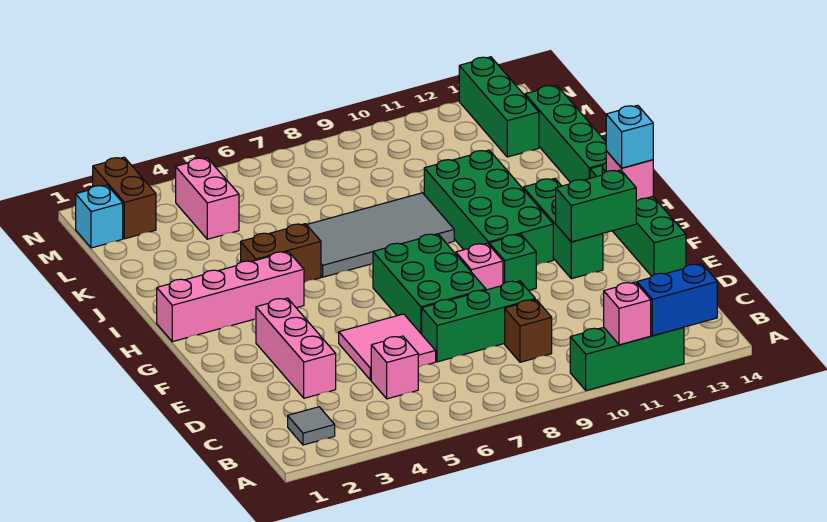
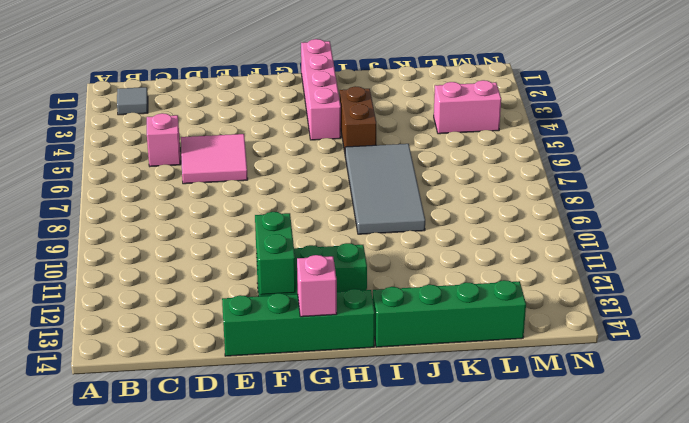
none -> green 1x3 brick [570,327,684,391]
none -> brown 1x1 brick [505,300,552,362]
none -> pink 1x3 brick [256,298,336,398]

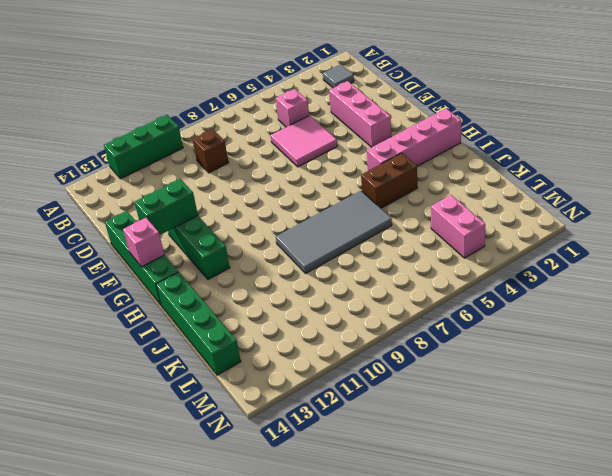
none -> green 1x3 brick [422,281,535,362]
none -> green 2x3 brick [373,234,486,334]
none -> pink 1x1 brick [456,243,503,290]

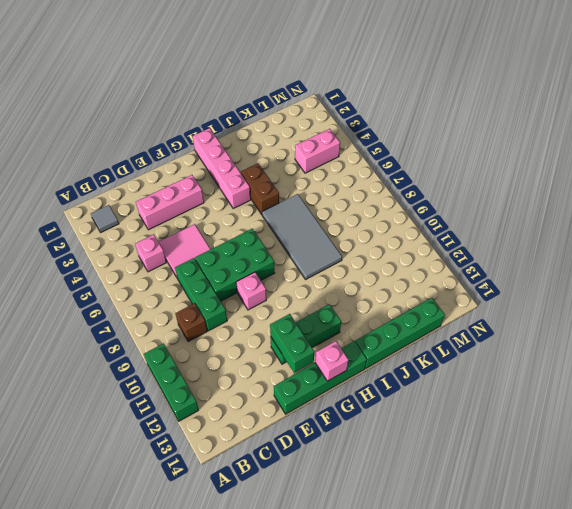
none -> green 1x1 brick [489,234,536,290]
none -> green 2x4 brick [424,150,553,265]
none -> green 1x3 brick [459,57,539,157]

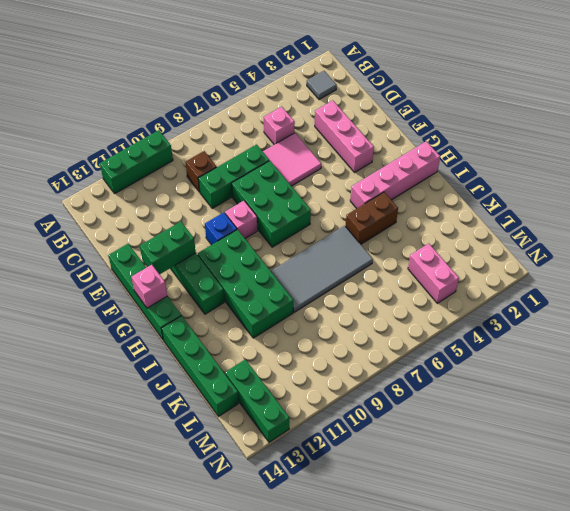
blue 1x1 brick [205,212,237,245] -> green 1x1 brick [489,234,536,290]
none -> cyan 1x1 brick [76,185,123,248]
none -> brown 1x2 brick [93,157,156,239]
none -> pink 1x1 brick [604,282,651,345]

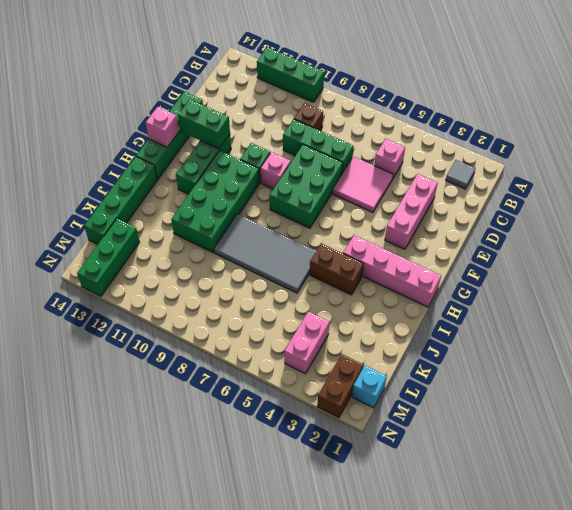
none -> pink 1x1 brick [604,282,651,345]
none -> blue 1x2 brick [637,264,717,336]
none -> cyan 1x1 brick [606,105,653,168]

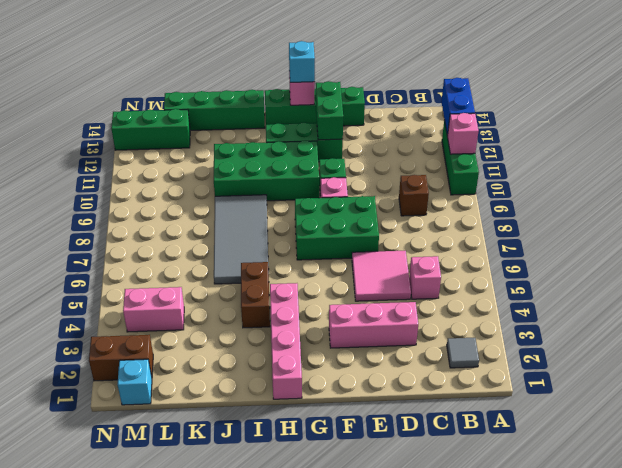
none -> green 1x3 brick [422,281,535,362]

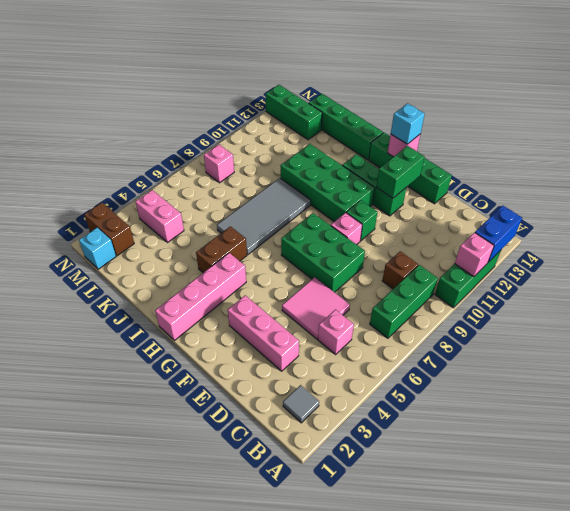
green 1x3 brick [370,265,438,338] -> green 1x3 brick moved to [422,281,535,362]
pink 1x1 brick [204,145,234,183] -> none

